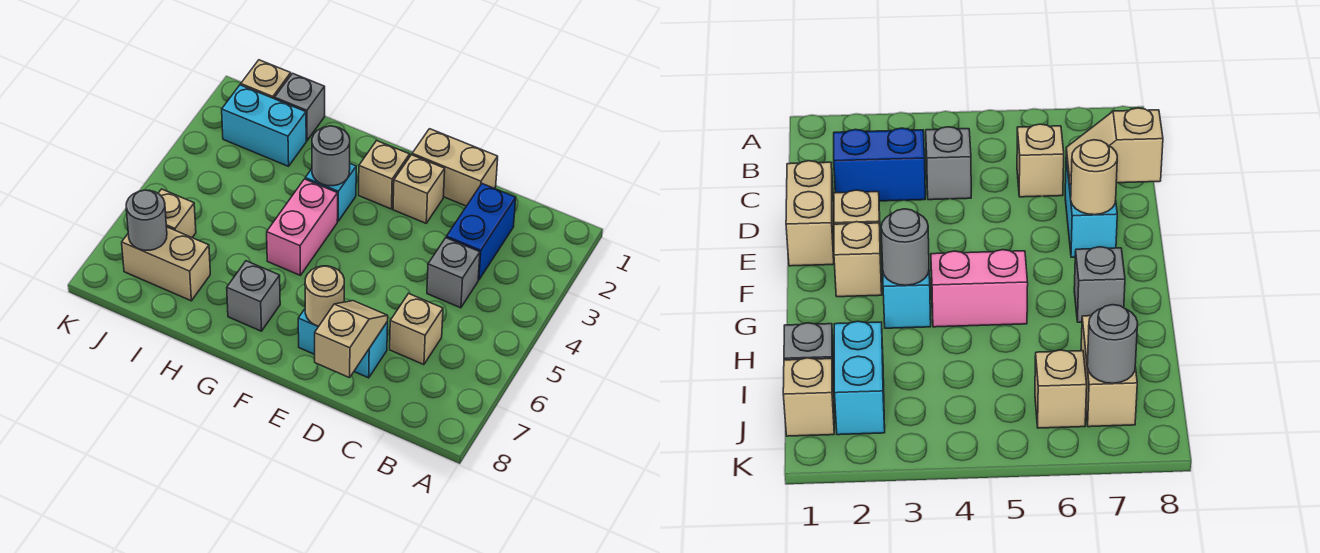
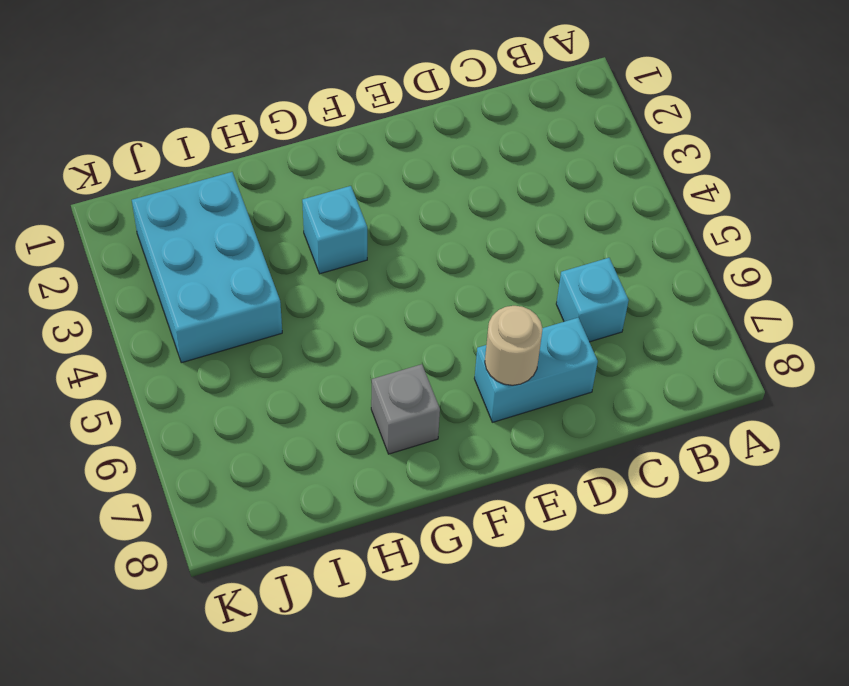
cyan 1x1 brick [556,258,629,342] -> tan 1x1 brick [390,294,443,365]
cyan 2x3 brick [132,172,282,363] -> cyan 1x2 brick [222,85,306,166]
none -> blue 1x2 brick [446,184,516,280]
none -> grey 1x1 brick [427,238,480,308]
none -> tan 1x2 brick [412,129,498,206]

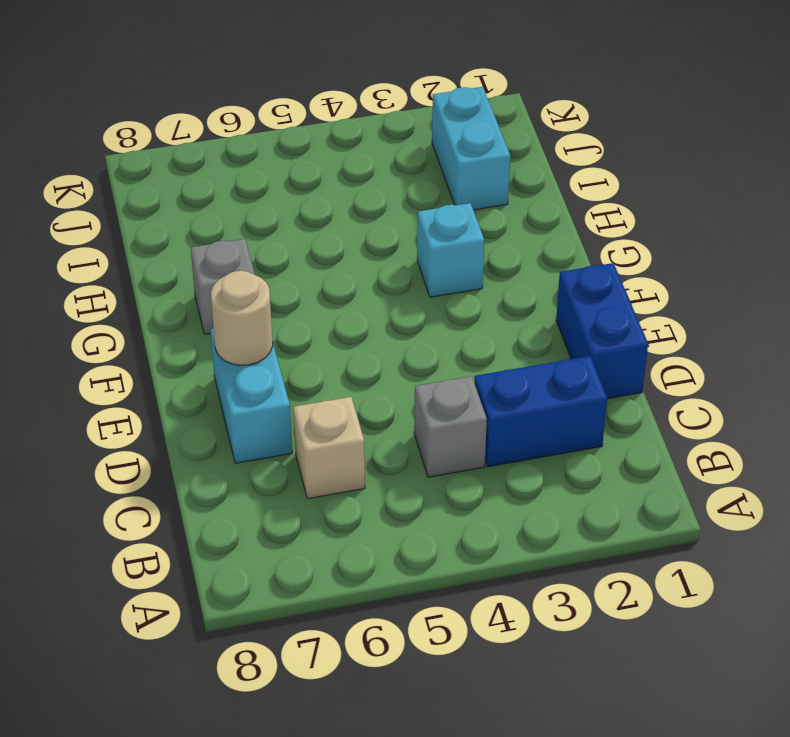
blue 1x2 brick [556,263,648,399] -> tan 1x2 brick [412,129,498,206]
none -> tan 1x1 brick [393,155,445,223]
none -> tan 1x1 brick [359,141,410,209]
none -> pink 1x2 brick [267,179,338,275]

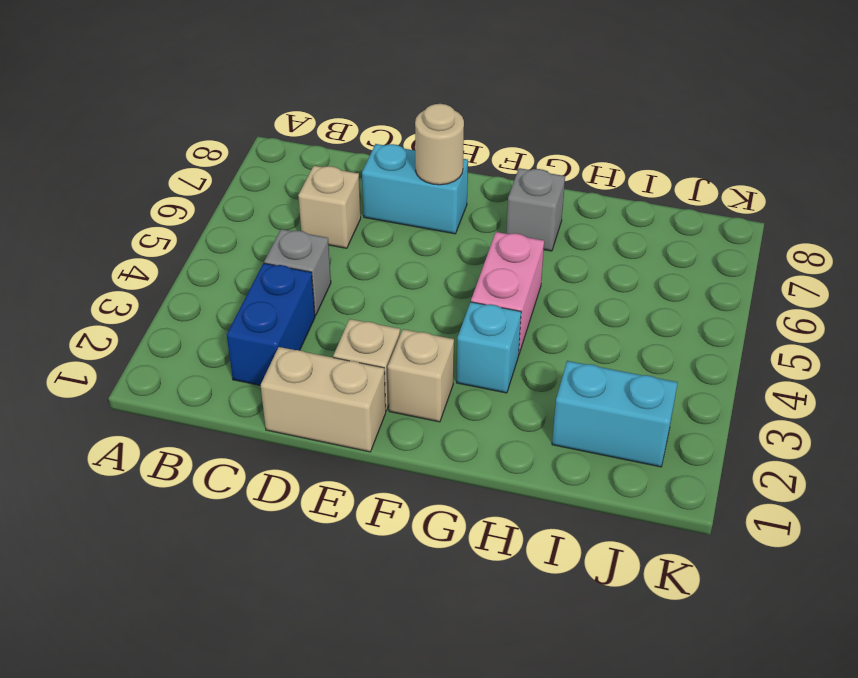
none -> grey 1x1 brick [275,73,325,141]
none -> tan 1x2 brick [122,227,210,301]
none -> tan 1x1 brick [241,60,291,99]

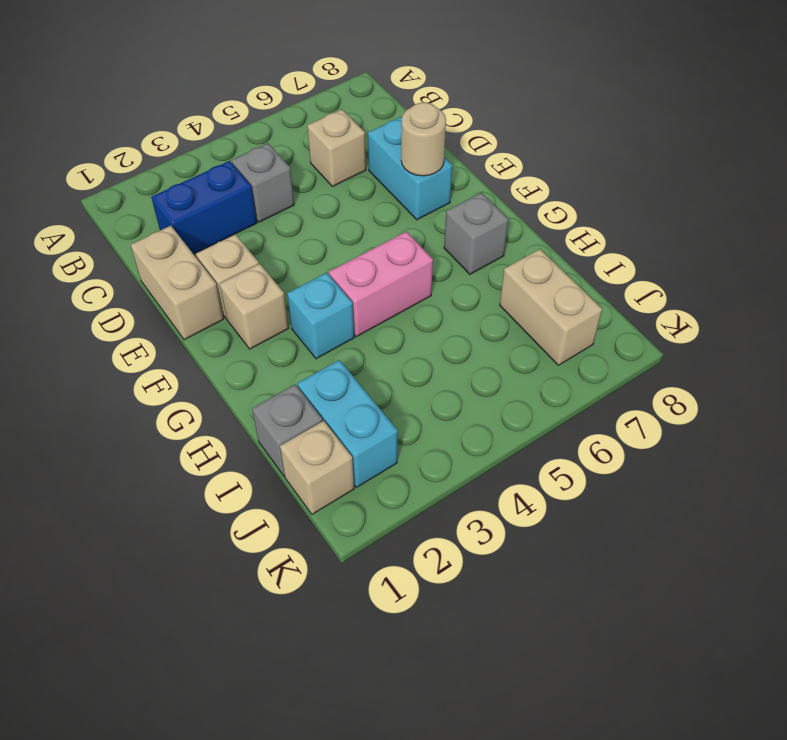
none -> tan 1x1 brick [158,189,196,237]
none -> tan 1x2 slope [315,301,388,378]
none -> grey 1x1 round brick [312,126,350,186]

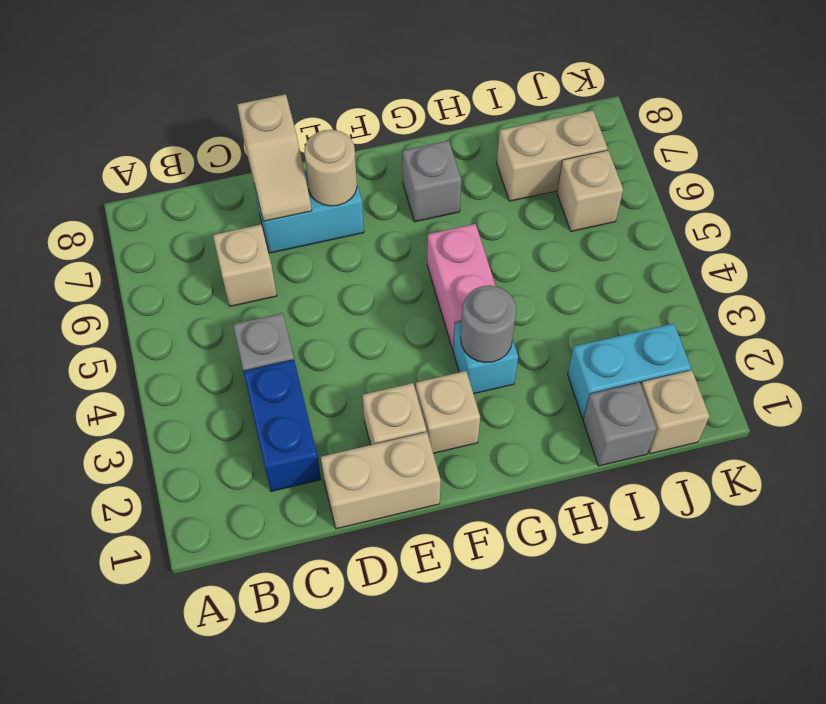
none -> grey 1x1 round brick [126,190,167,250]

